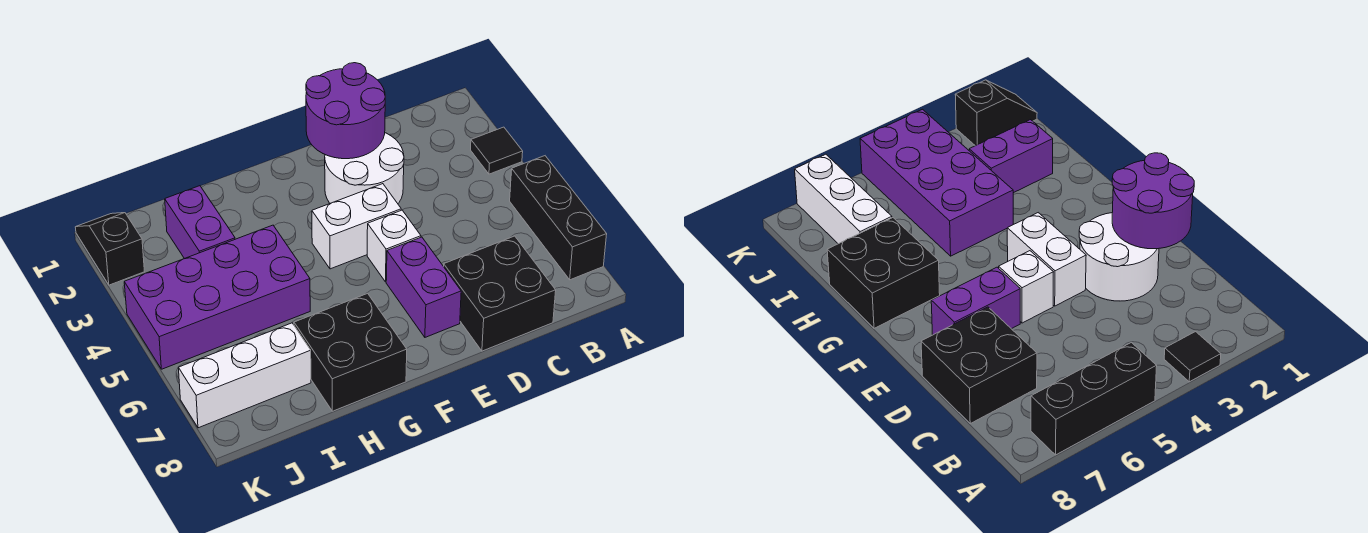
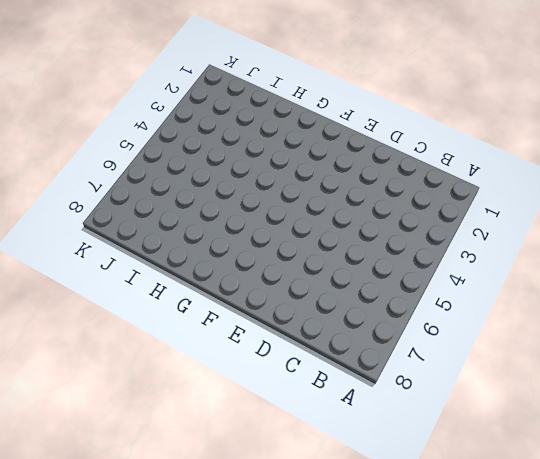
none -> black 1x1 tile [471,127,523,174]
none -> black 1x3 brick [510,156,607,280]
none -> black 2x2 brick [444,236,556,351]

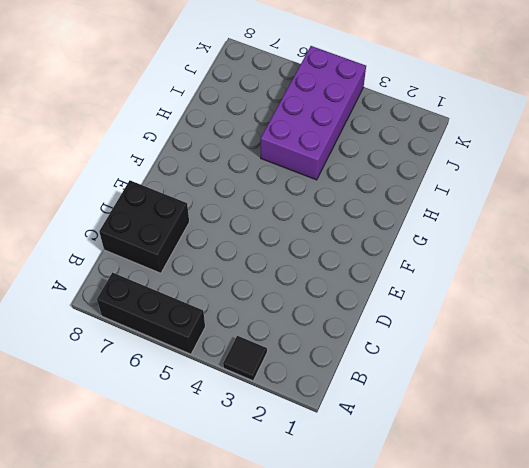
none -> white 2x2 round brick [325,133,404,203]
none -> white 1x2 brick [312,184,401,269]
none -> white 1x1 brick [367,210,421,282]

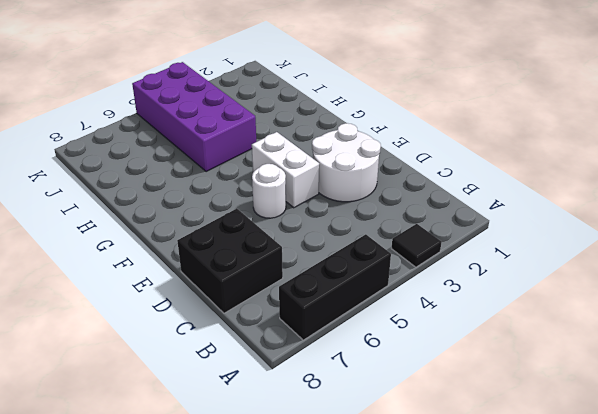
white 1x1 round brick [252,164,286,218] -> white 1x1 brick [367,210,421,282]
none -> purple 1x2 brick [386,237,461,337]
none -> black 2x2 brick [294,293,407,411]
none -> purple 1x2 brick [165,186,235,259]

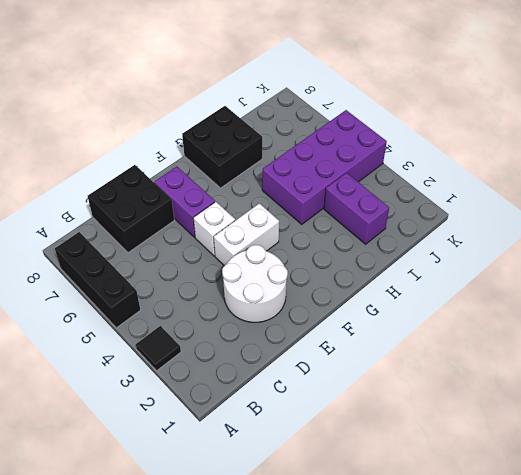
none -> white 1x3 brick [178,323,311,428]
none -> black 1x2 slope [75,213,144,285]
none -> purple 2x2 round brick [306,63,385,159]

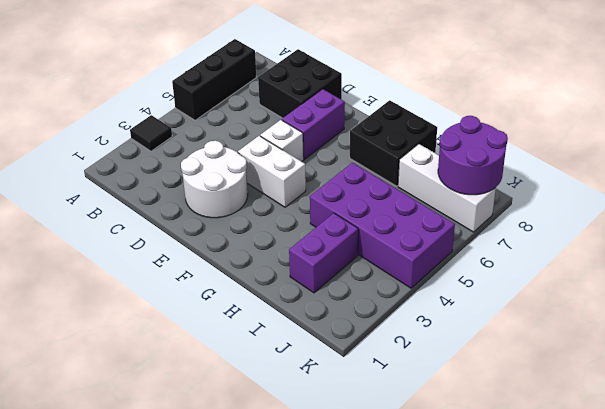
purple 2x2 round brick [438,116,508,195] -> purple 2x2 round brick moved to [306,63,385,159]
none -> black 1x2 slope [75,213,144,285]

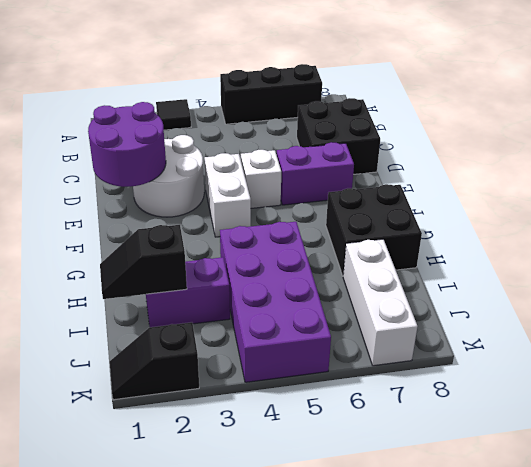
black 1x2 slope [100,225,187,299] -> none

